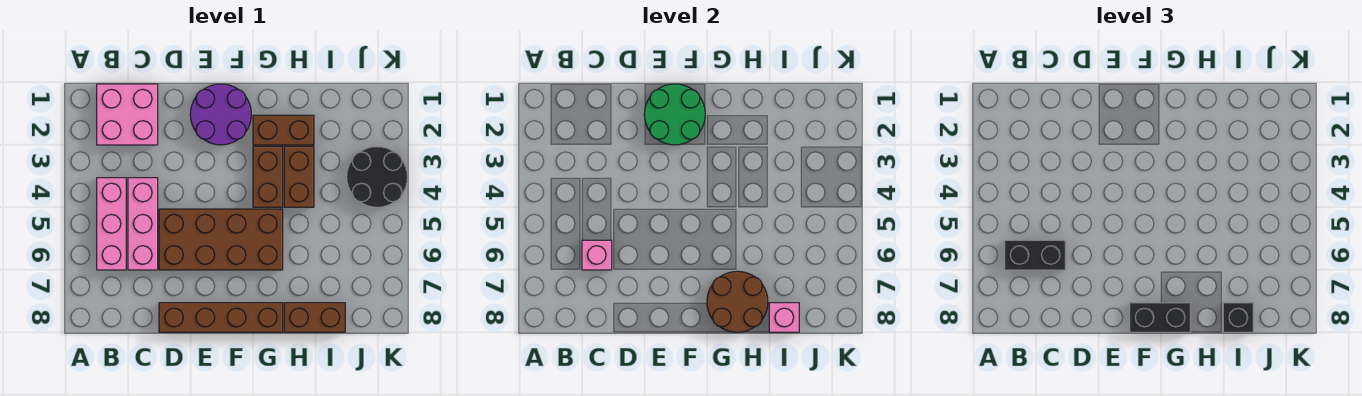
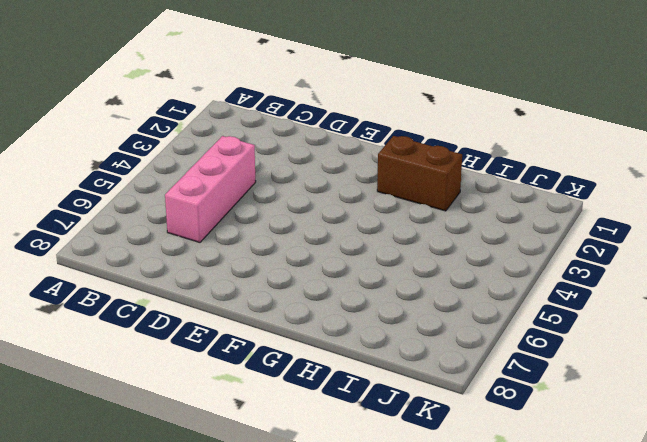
none -> pink 2x2 brick [97,84,158,145]
none -> pink 1x3 brick [97,178,126,270]
none -> brown 2x4 brick [159,209,283,270]

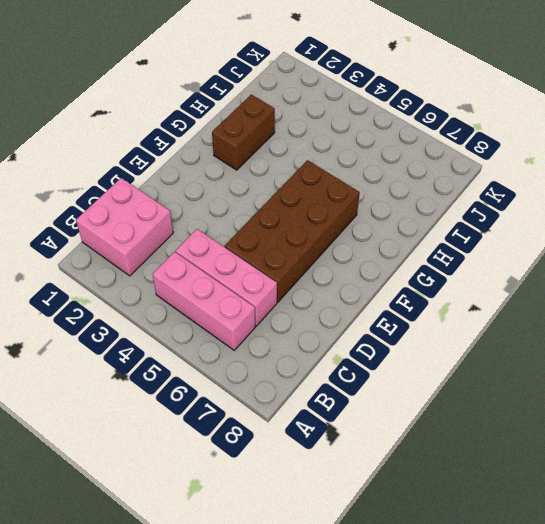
none -> brown 1x4 brick [159,303,283,332]
none -> purple 2x2 round brick [190,84,251,145]
none -> brown 1x2 brick [253,146,283,207]

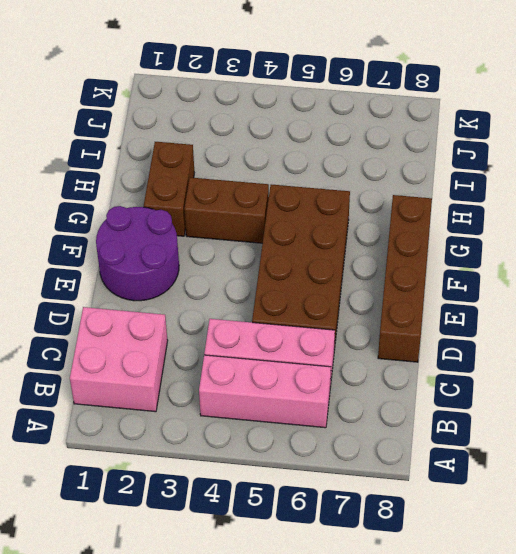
none -> brown 1x2 brick [284,146,314,207]
none -> brown 1x2 brick [284,303,345,332]
none -> black 2x2 round brick [347,146,408,207]

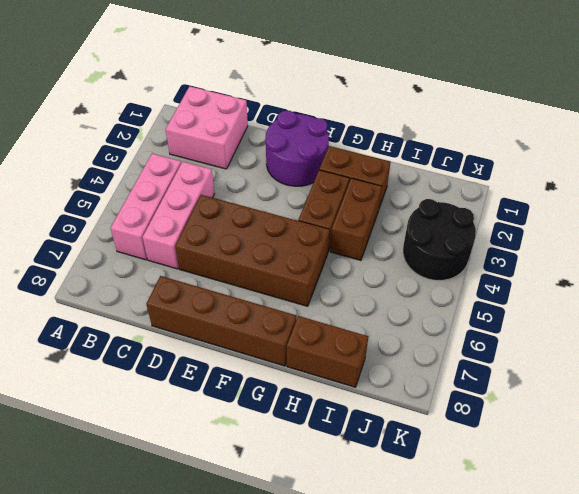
none -> pink 1x1 brick [582,240,612,270]
none -> green 2x2 round brick [644,84,705,145]
none -> brown 2x2 round brick [707,271,768,332]

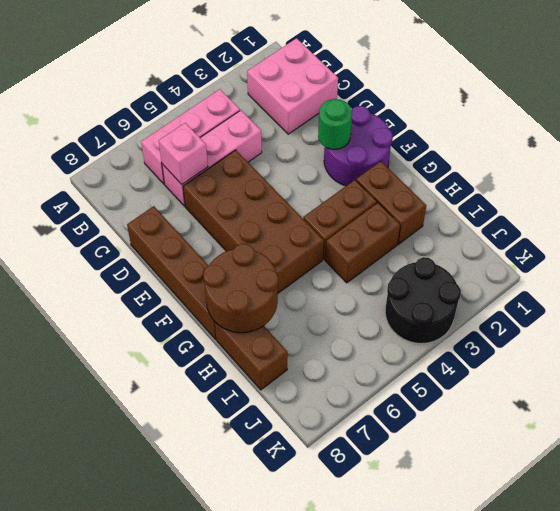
green 1x1 round brick [318,99,352,149] -> green 2x2 round brick [644,84,705,145]
none -> pink 1x1 brick [769,303,799,332]
none -> black 1x2 brick [1005,240,1066,270]
none -> black 1x2 brick [1130,303,1191,332]

